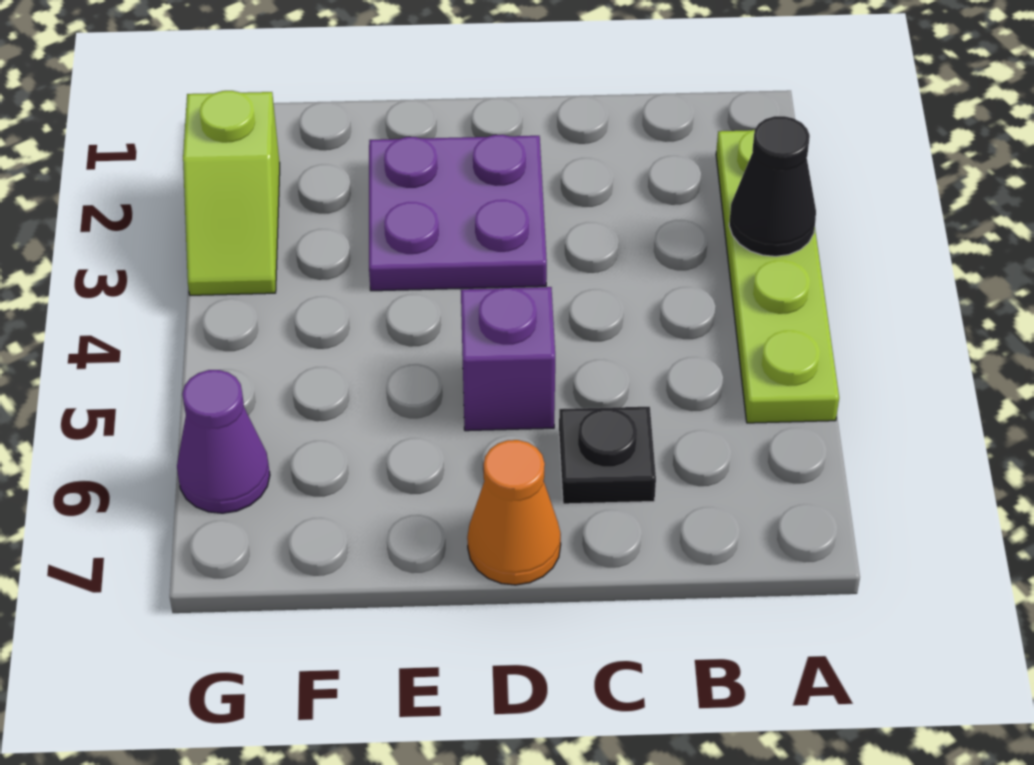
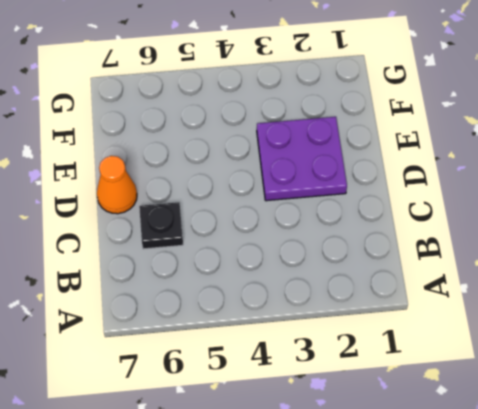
none -> lime 1x4 plate [716,130,839,423]
none -> purple 1x1 brick [461,287,555,431]

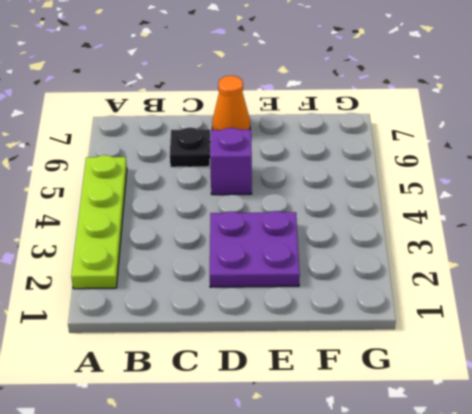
none -> lime 1x2 slope [183,91,280,295]
none -> purple 1x1 cone [177,370,270,513]

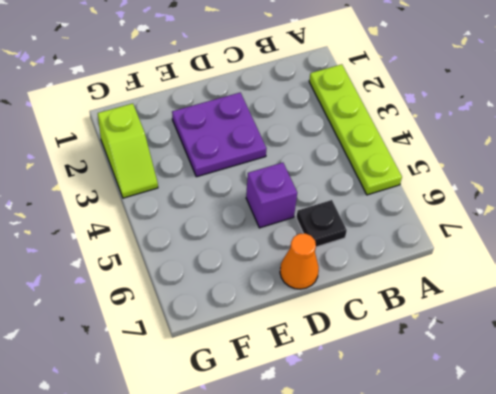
none -> purple 1x1 cone [177,370,270,513]
none -> black 1x1 cone [729,116,816,256]

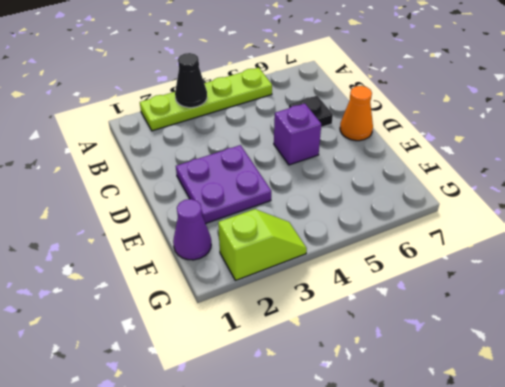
purple 1x1 cone [173,199,211,260] -> purple 1x1 cone moved to [177,370,270,513]

